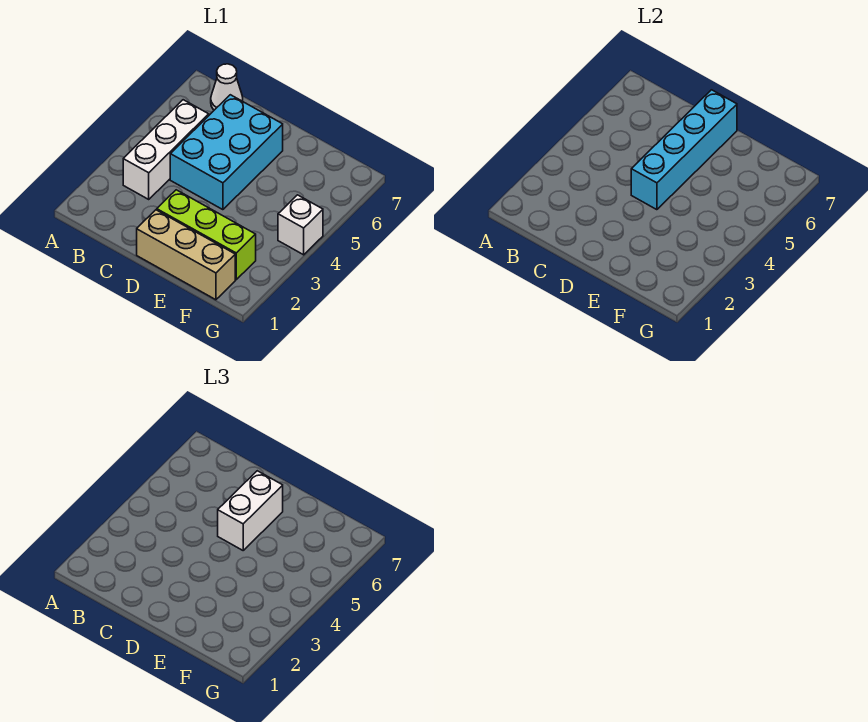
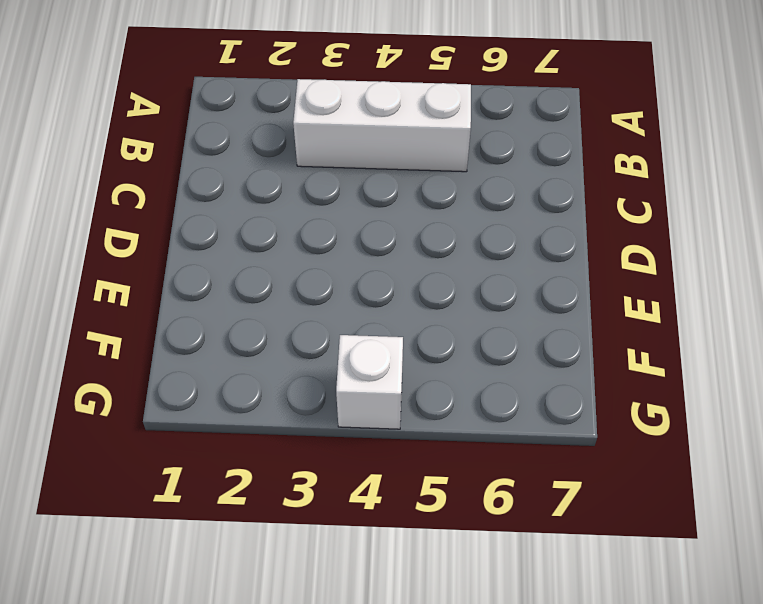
none -> white 1x1 cone [211,64,243,110]
none -> cyan 2x3 brick [170,95,283,210]

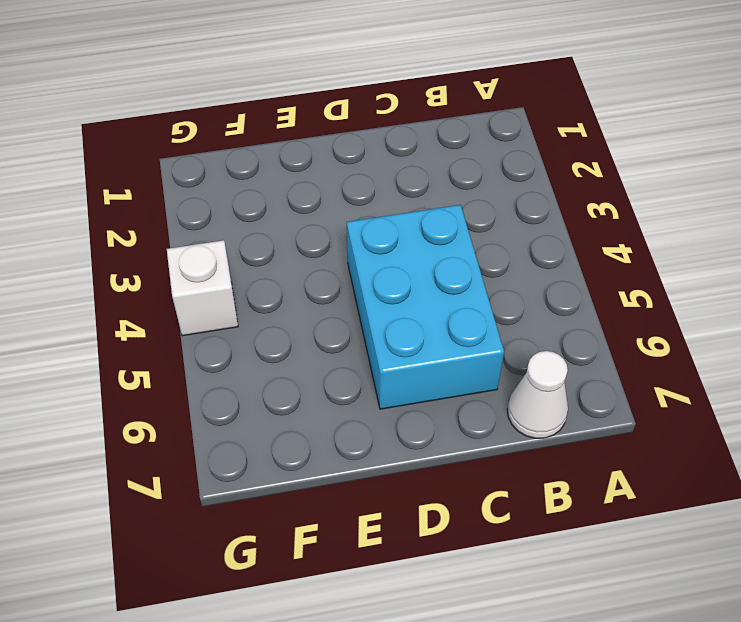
none -> white 1x3 brick [123,100,209,199]
none -> tan 1x3 brick [137,210,235,300]

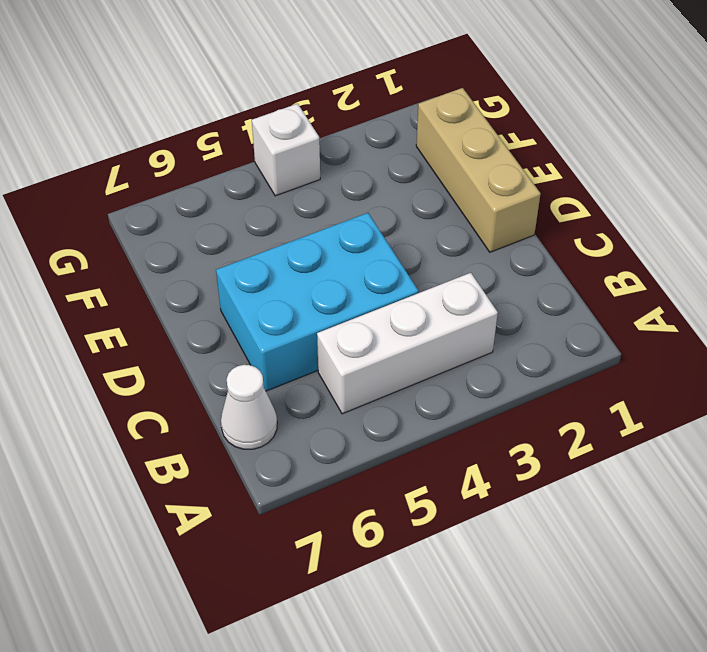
none -> lime 1x3 brick [157,190,256,280]
none -> cyan 1x4 brick [631,90,737,210]

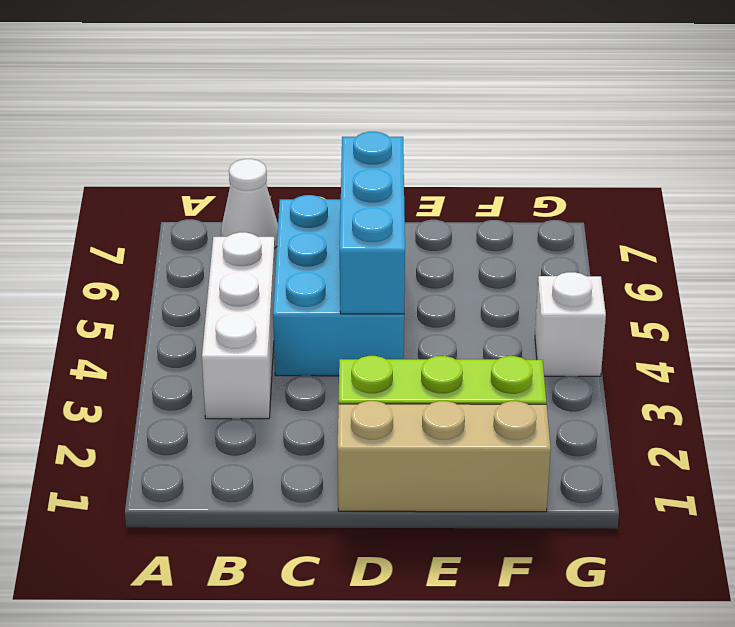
cyan 1x3 brick [340,132,405,314] -> cyan 1x4 brick [631,90,737,210]
none -> white 1x2 brick [218,471,283,550]

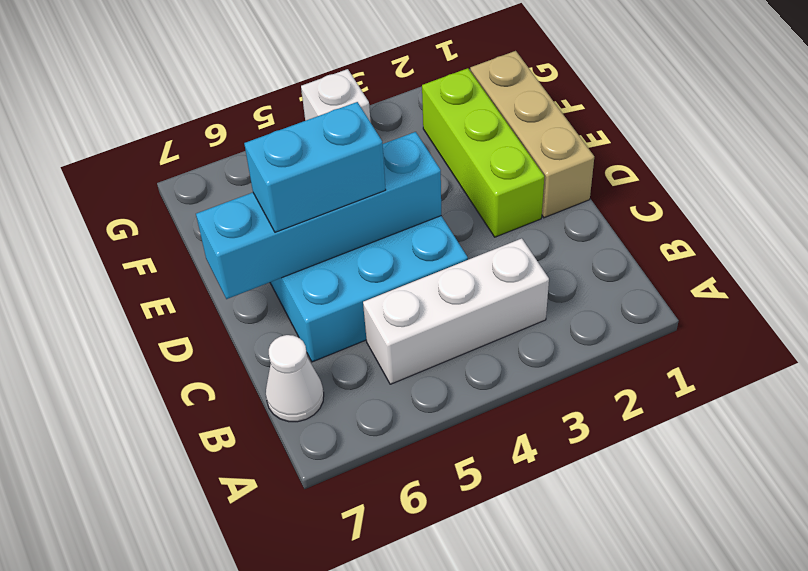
cyan 1x2 brick [244,102,386,232] -> white 1x2 brick [218,471,283,550]

